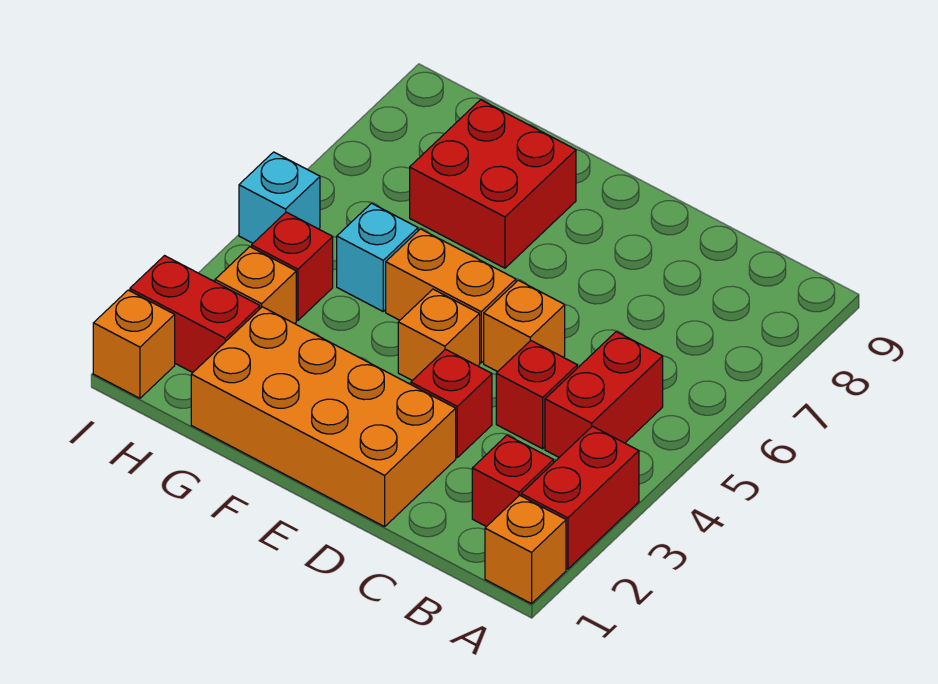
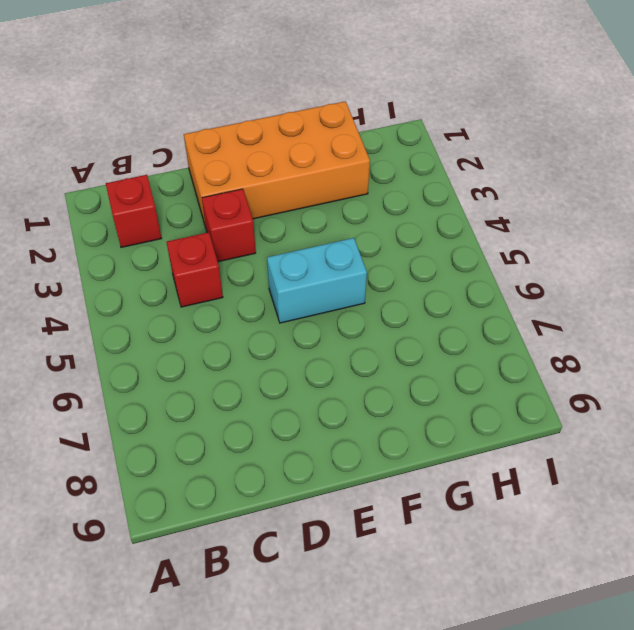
cyan 1x2 brick [267,238,367,323] -> orange 1x2 brick [386,229,516,363]
none -> orange 1x1 brick [485,495,566,604]
none -> red 1x2 brick [521,426,639,569]
none -> red 1x2 brick [545,332,663,457]

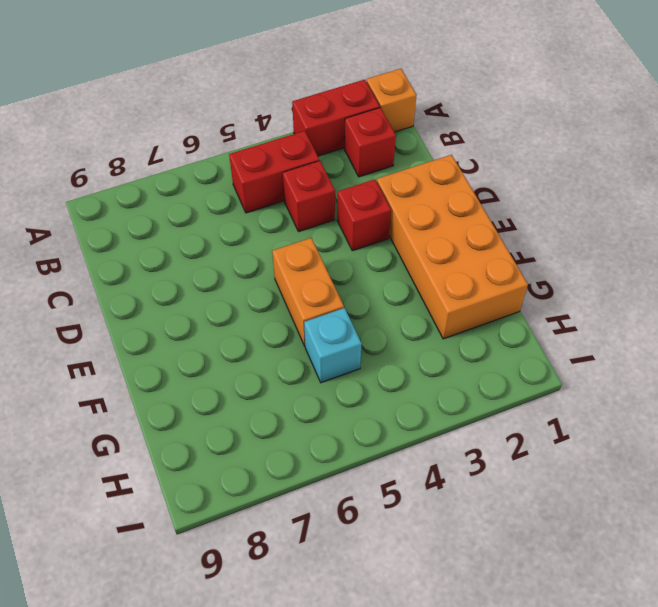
none -> orange 1x1 brick [484,280,565,372]
none -> orange 1x1 brick [398,289,480,381]
none -> red 2x2 brick [410,100,576,268]

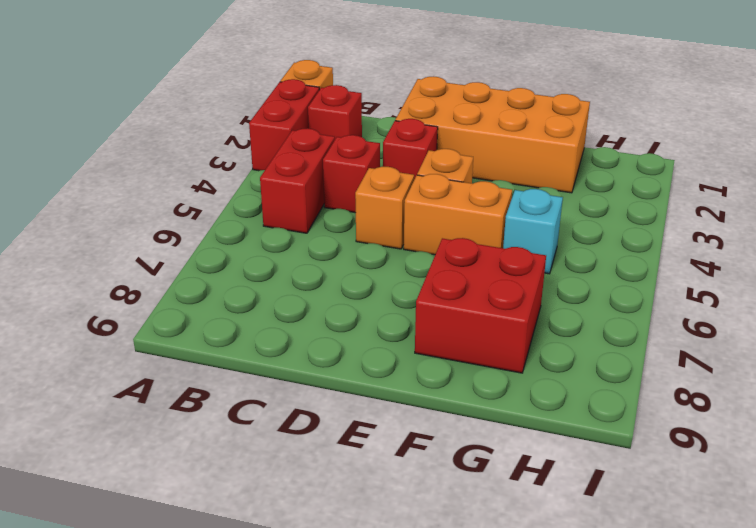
none -> red 1x2 brick [130,256,260,372]
none -> orange 1x1 brick [215,247,296,324]
none -> red 1x1 brick [252,212,333,320]

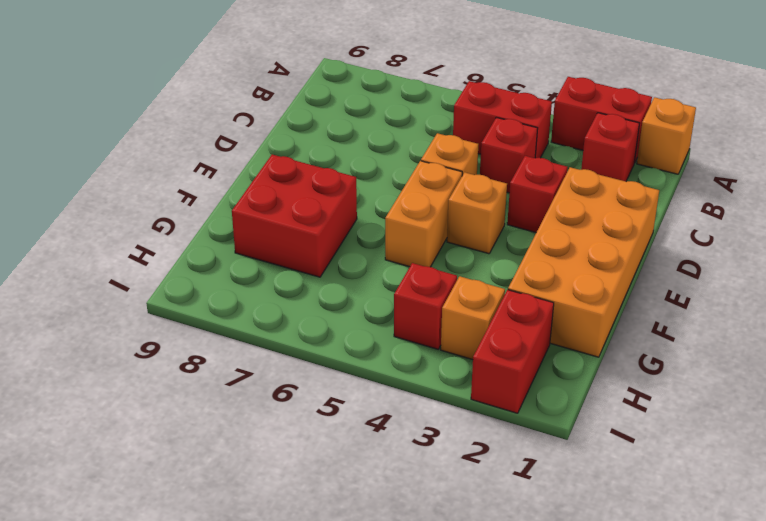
none -> cyan 1x1 brick [337,203,418,311]
none -> orange 1x1 brick [93,290,175,398]
none -> cyan 1x1 brick [239,152,320,243]

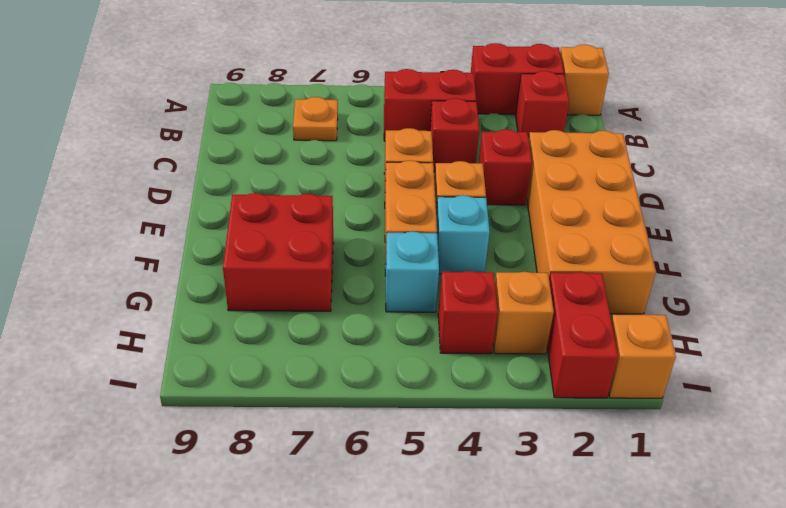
orange 1x1 plate [293,97,338,141] -> none
cyan 1x1 brick [436,195,490,274] -> cyan 1x1 brick moved to [239,152,320,243]

